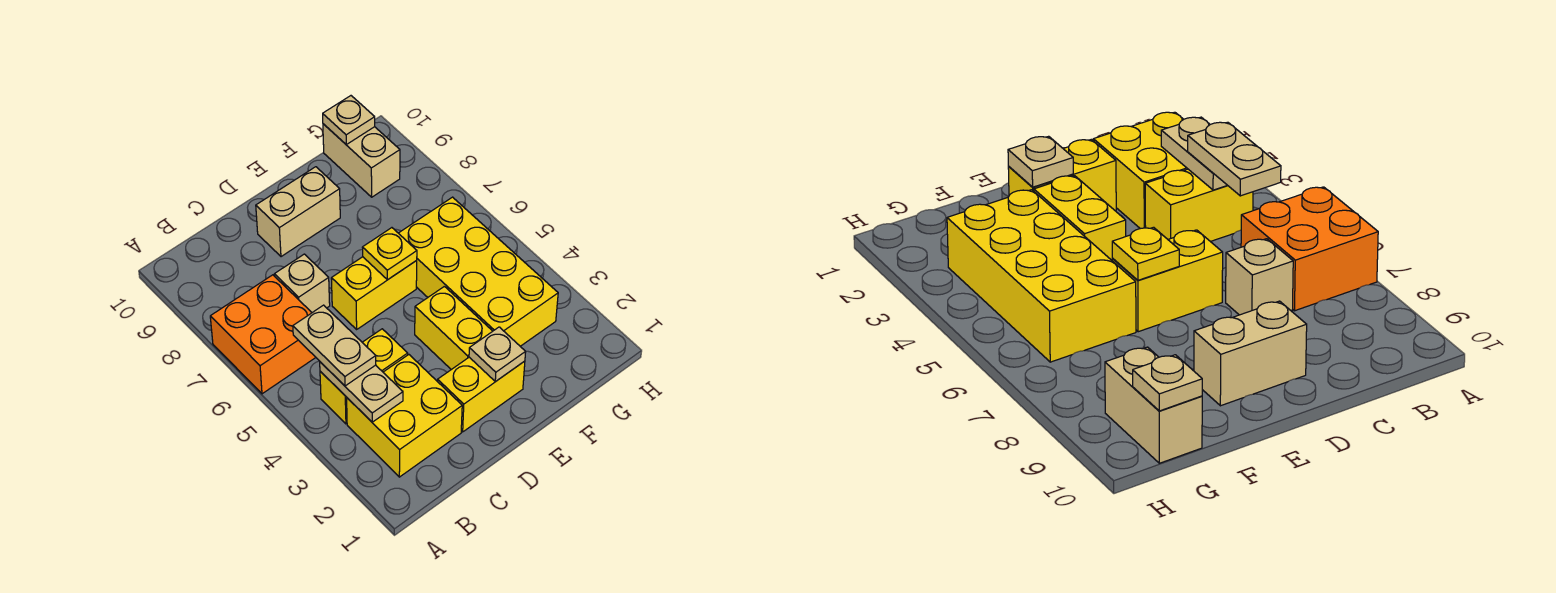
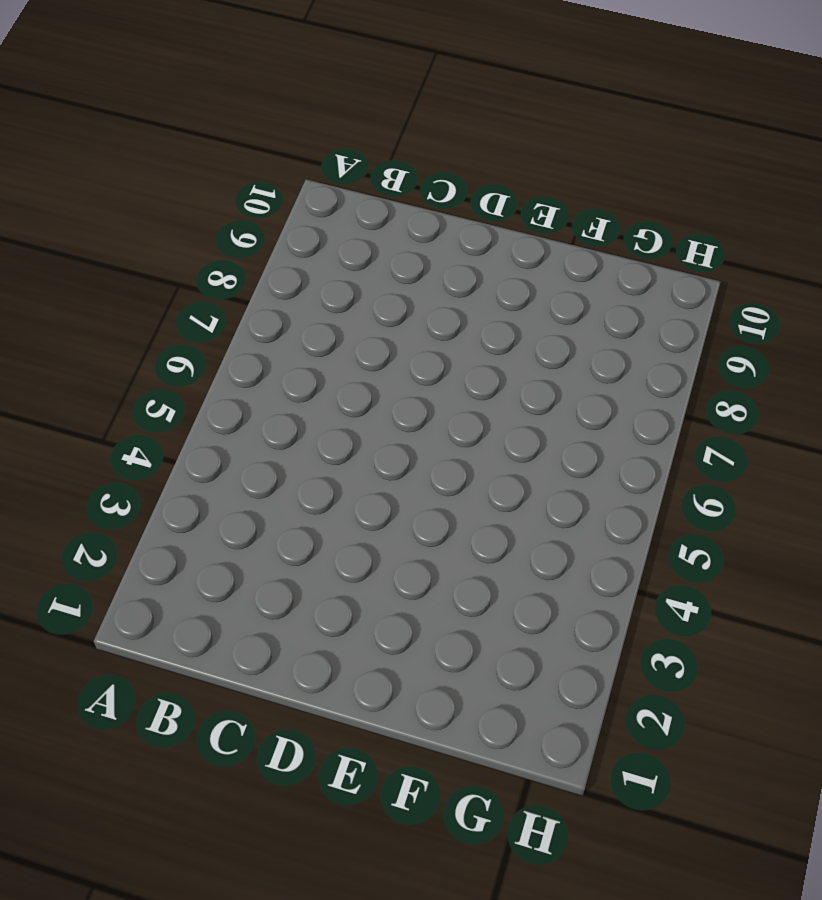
none -> orange 2x2 brick [210,275,316,394]
none -> yellow 2x2 brick [347,355,462,477]
none -> yellow 1x2 brick [320,329,408,424]

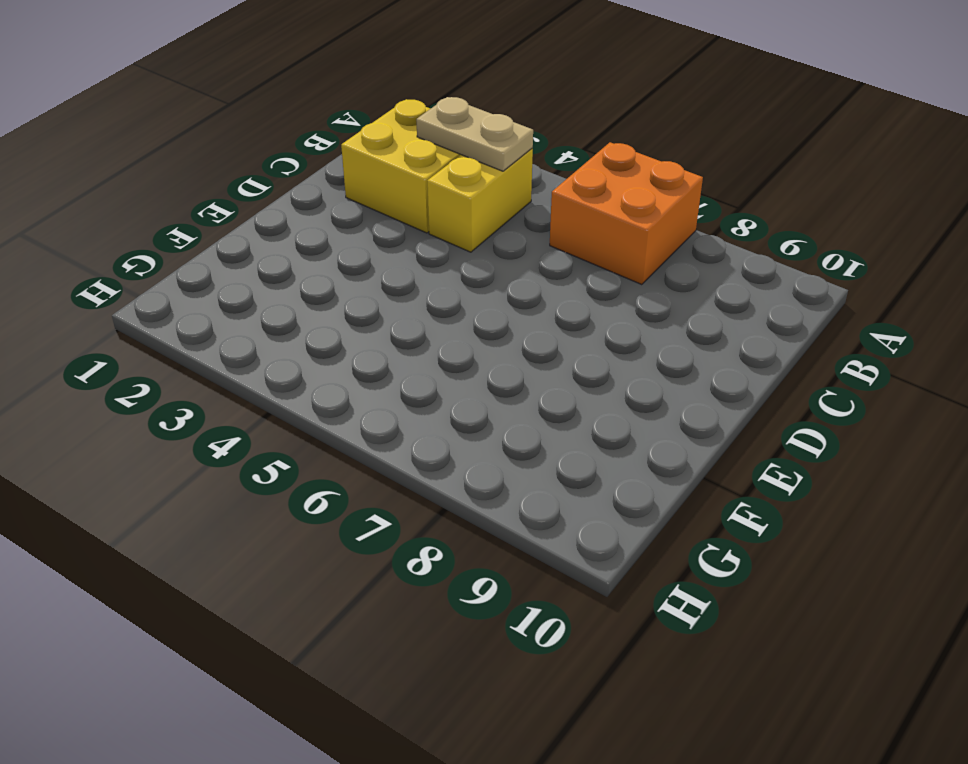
none -> tan 1x1 brick [274,254,330,313]
none -> yellow 1x2 brick [438,357,525,432]
none -> yellow 1x2 brick [331,257,417,329]

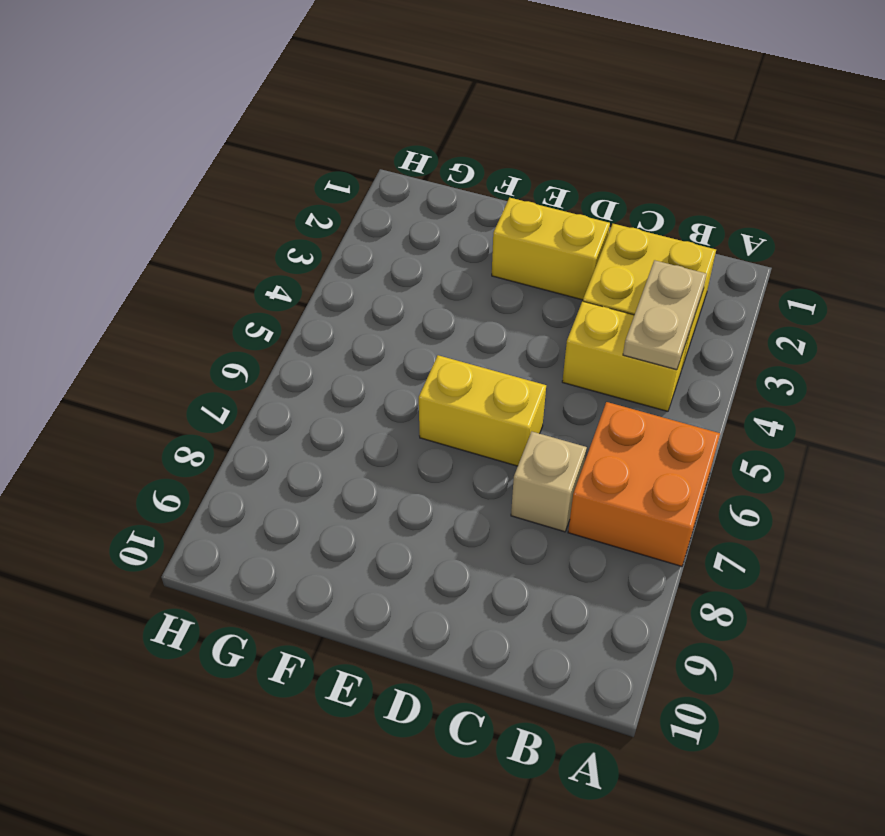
none -> tan 1x2 brick [256,167,340,257]
none -> yellow 1x2 brick [415,286,492,370]
none -> yellow 2x4 brick [399,197,558,346]

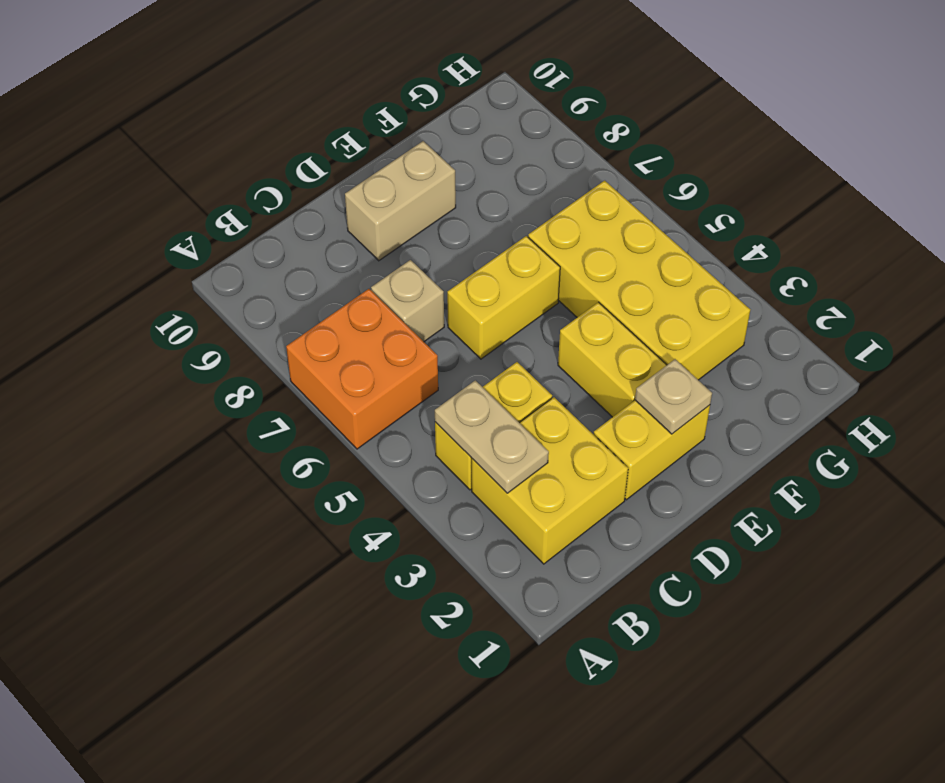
none -> tan 1x2 brick [323,124,400,197]
none -> yellow 1x1 plate [362,228,417,280]
none -> tan 1x1 plate [323,96,375,144]

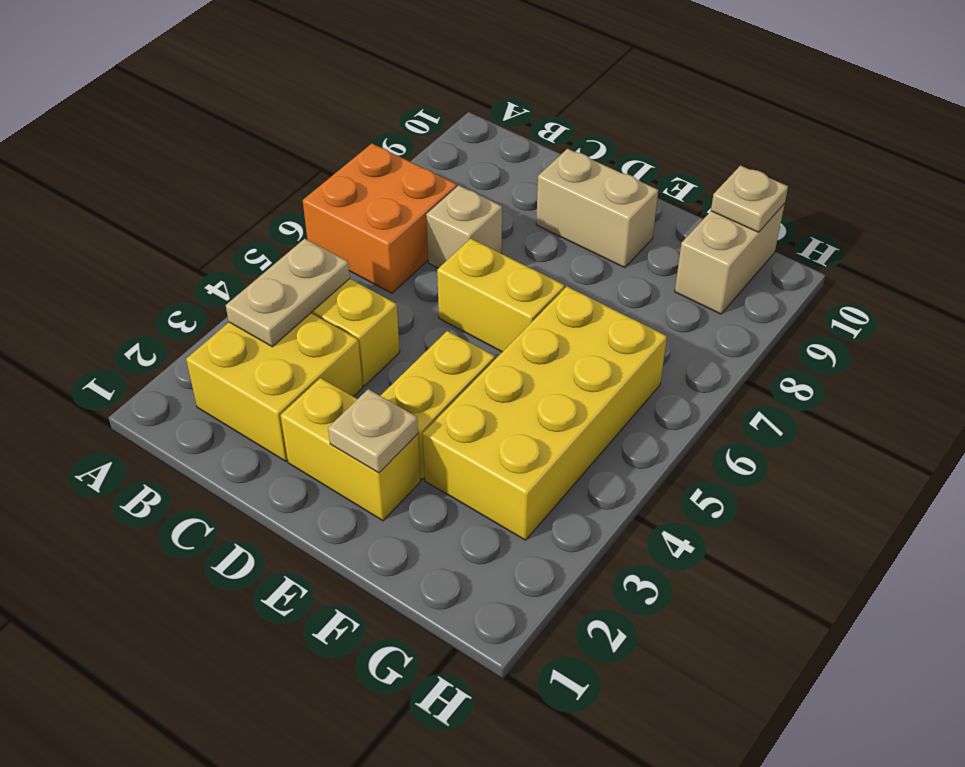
none -> yellow 1x1 plate [362,228,417,280]
none -> tan 1x2 plate [293,305,376,386]

